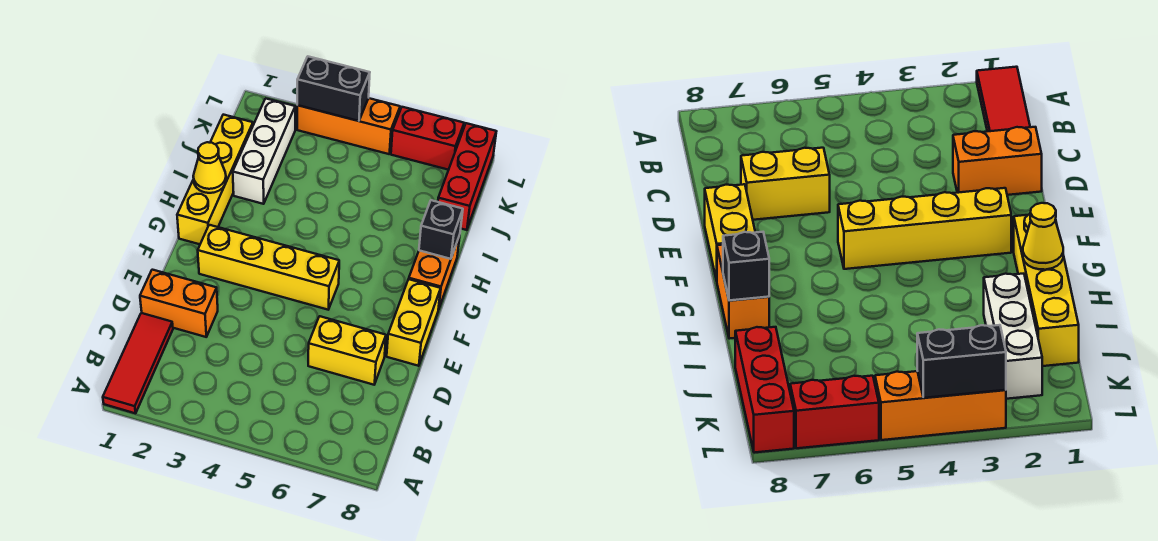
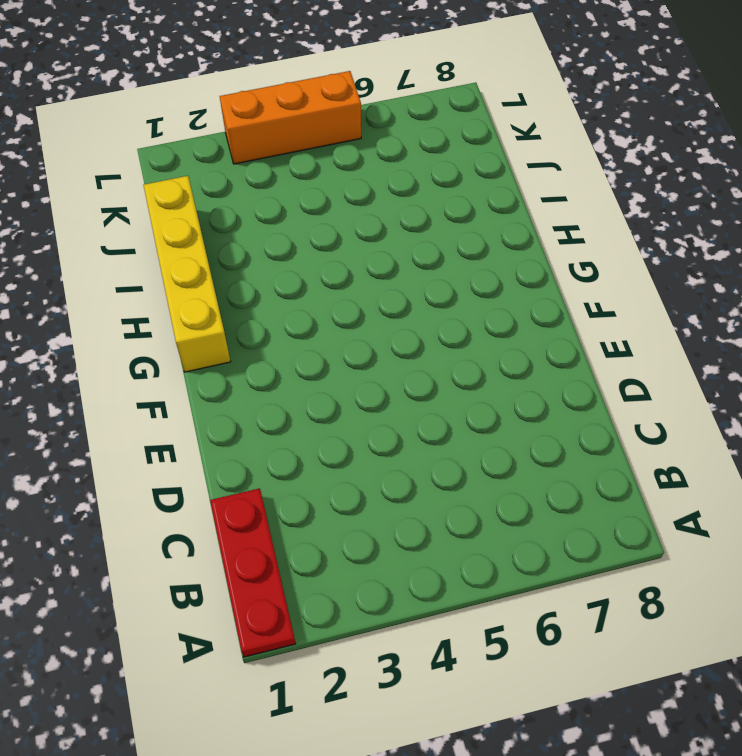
red 1x3 plate [210,488,296,657] -> red 1x3 tile [103,313,173,413]
none -> orange 1x2 brick [140,270,218,337]
none -> yellow 1x2 brick [308,316,386,385]
none -> yellow 1x2 brick [387,279,441,366]

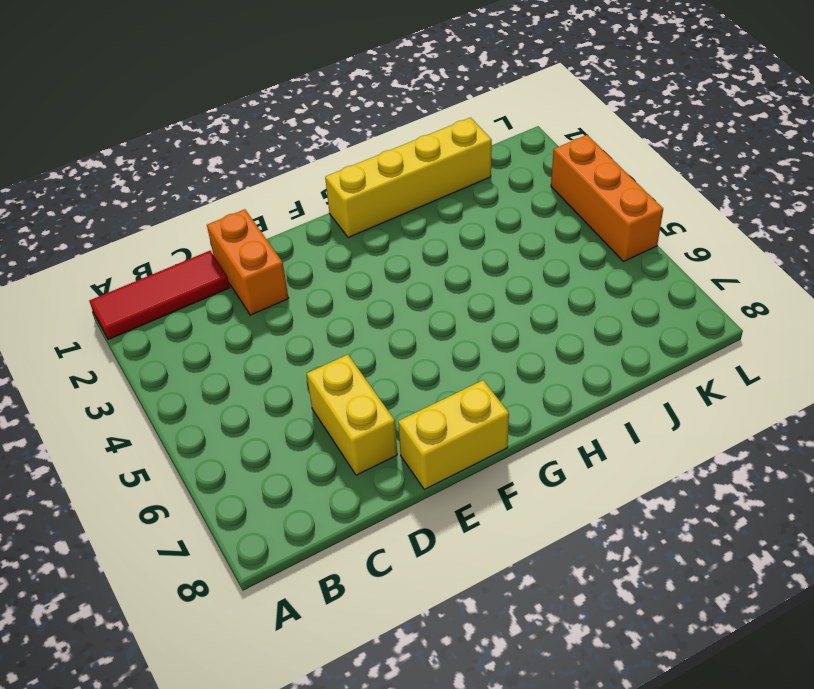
none -> yellow 1x4 brick [198,225,339,310]
none -> orange 1x2 brick [409,235,460,310]
none -> white 1x3 brick [233,98,295,204]

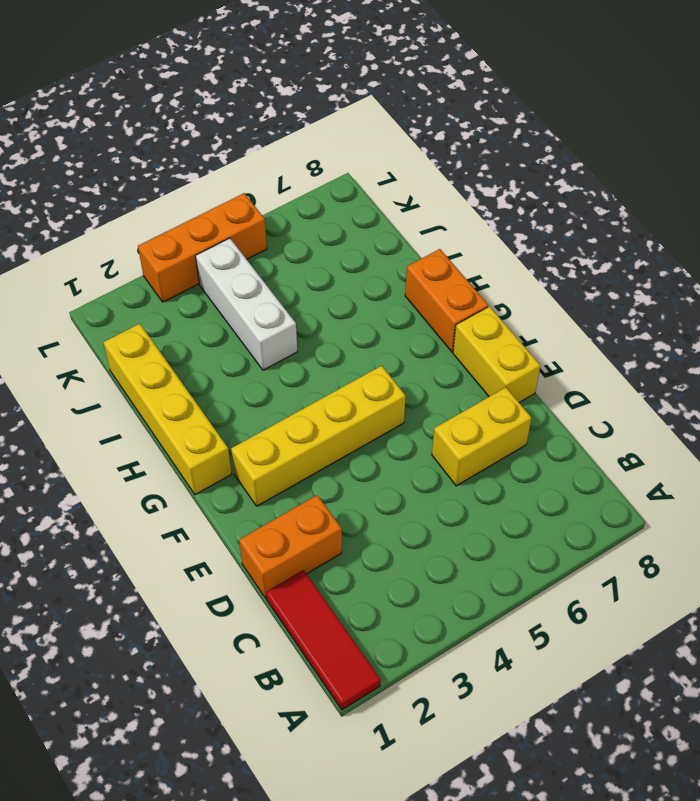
white 1x3 brick [196,238,297,370] -> white 1x3 brick moved to [233,98,295,204]
none -> red 1x3 brick [438,123,496,230]
none -> red 1x2 brick [391,107,464,170]
none -> yellow 1x1 cone [193,142,226,193]

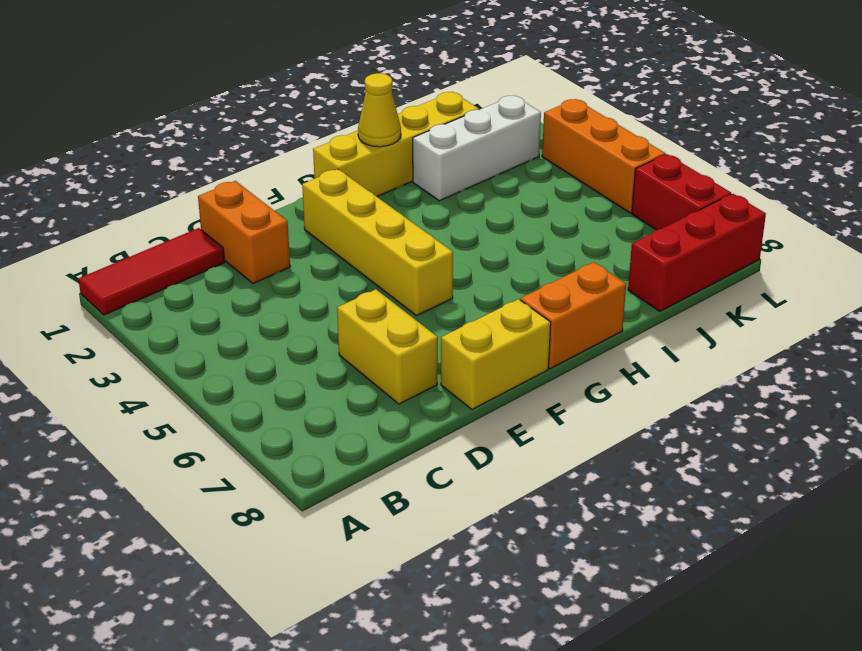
none -> black 1x1 brick [419,200,463,259]
none -> black 1x2 brick [297,57,370,121]

